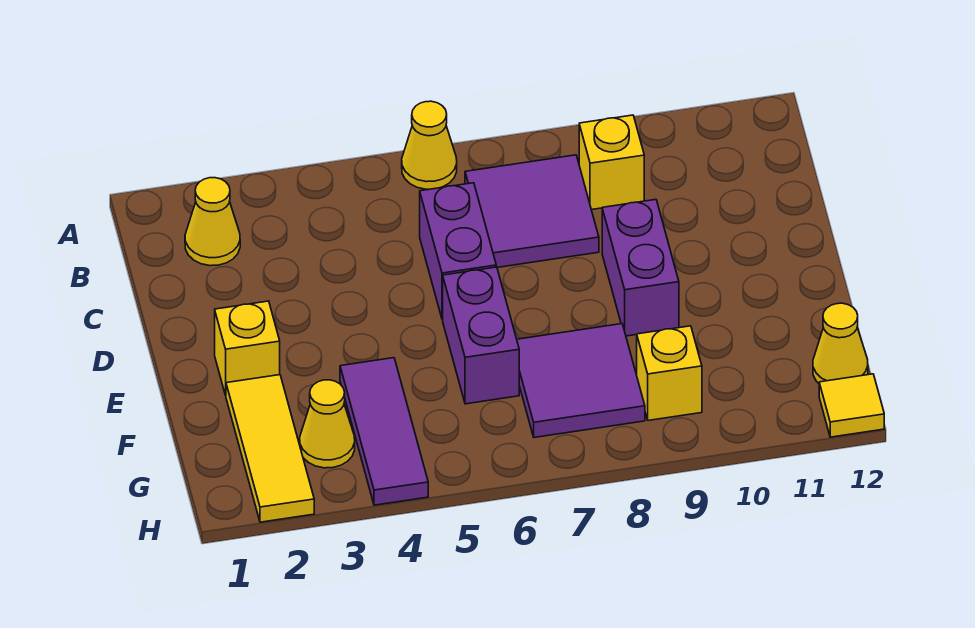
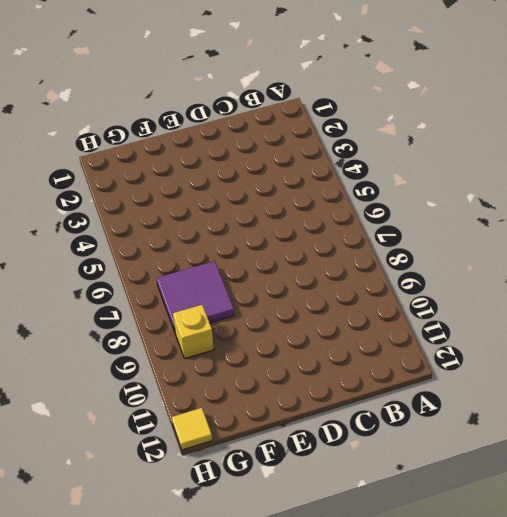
none -> yellow 1x1 cone [402,101,457,189]
none -> yellow 1x1 cone [185,178,240,266]
none -> purple 2x2 tile [465,155,599,267]

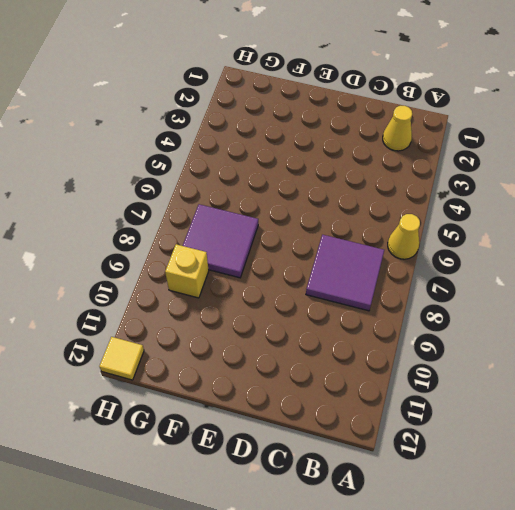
none -> yellow 1x1 brick [579,115,644,210]
none -> purple 1x2 brick [420,183,496,320]
none -> purple 1x2 brick [602,200,679,336]

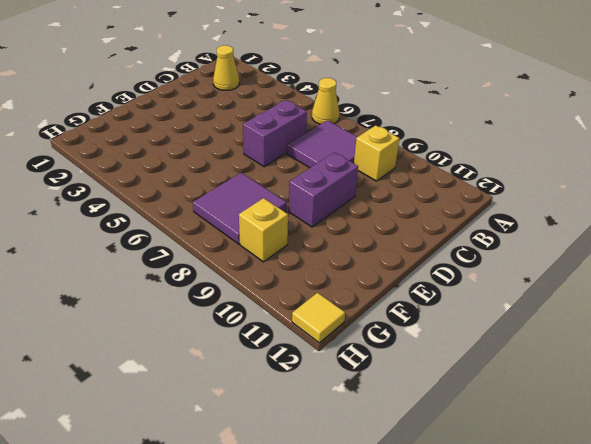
none -> yellow 1x1 brick [215,301,280,395]
none -> purple 1x2 brick [443,267,519,404]
none -> yellow 1x3 tile [226,375,314,522]

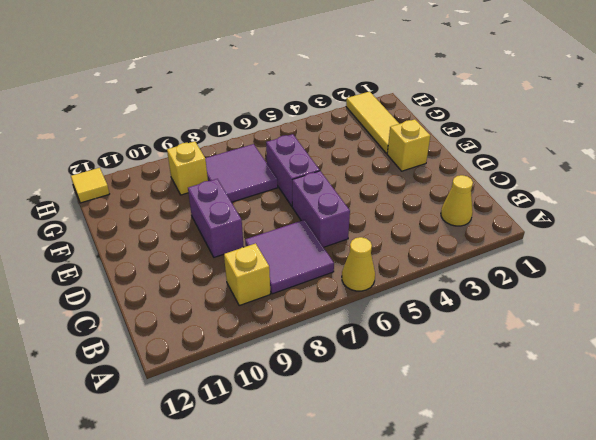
none -> purple 1x3 tile [340,358,428,505]
none -> yellow 1x1 cone [300,380,355,468]
none -> yellow 1x1 cone [813,303,868,383]

